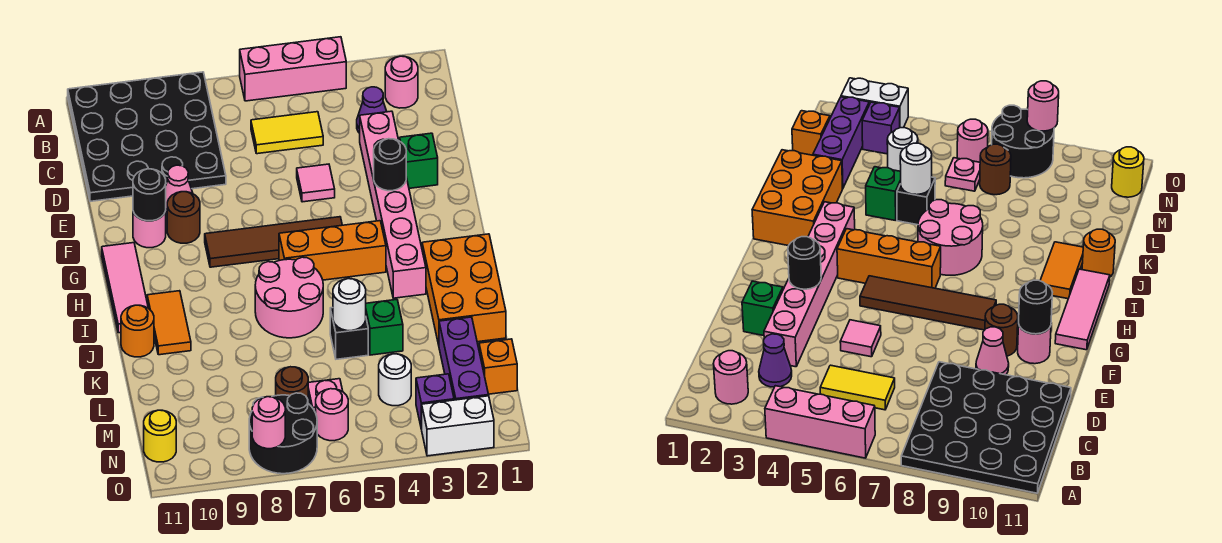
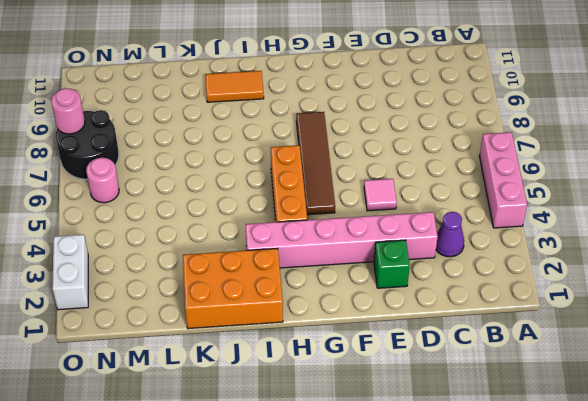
none -> black 4x4 plate [68,72,226,201]
none -> pink 1x1 round brick [385,56,418,108]
none -> yellow 1x2 tile [251,112,323,154]
none -> pink 1x1 cone [166,165,193,214]

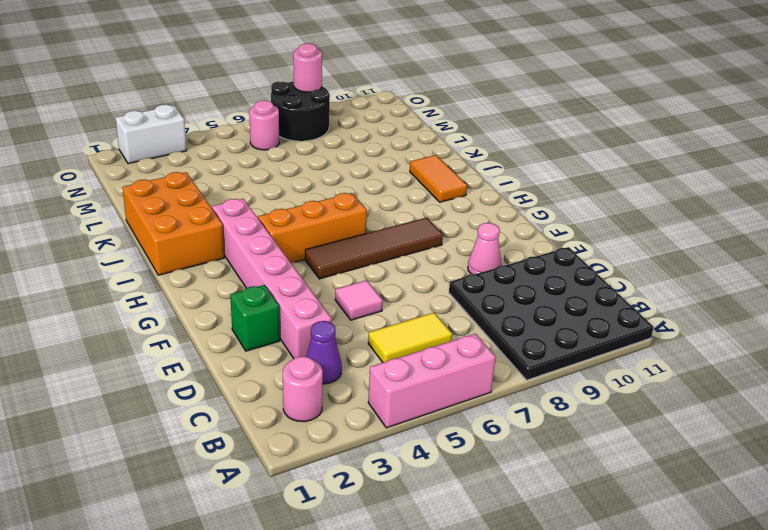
none -> brown 1x1 round brick [167,192,200,243]
none -> pink 1x1 round brick [133,211,166,248]
none -> pink 1x3 tile [102,243,148,333]
none -> pink 2x2 round brick [255,257,323,338]

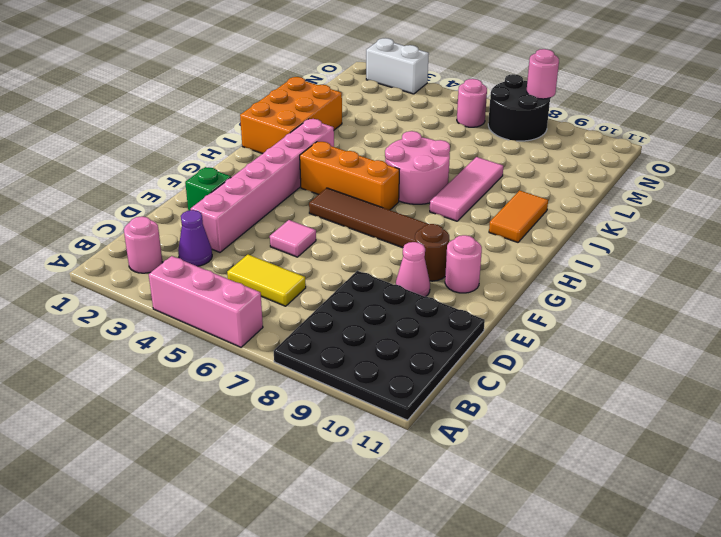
pink 1x3 tile [430,157,503,221] -> pink 1x3 tile moved to [102,243,148,333]
none -> orange 1x1 round brick [121,305,154,357]
none -> green 1x1 brick [366,300,403,355]
none -> black 1x1 brick [330,308,368,359]
none -> purple 1x3 brick [439,317,489,400]

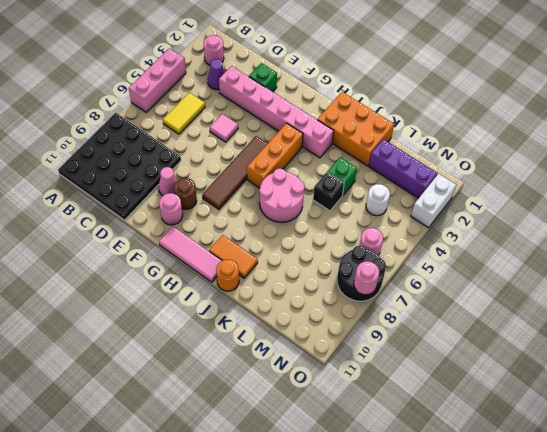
none -> orange 1x1 brick [479,339,517,394]
none -> pink 1x1 plate [308,379,343,413]
none -> brown 1x1 round brick [276,367,308,399]
none -> purple 1x1 brick [416,374,454,429]

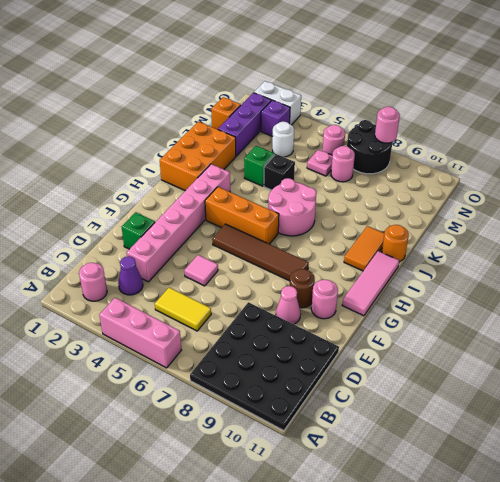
pink 1x1 round brick [331,146,355,182] -> brown 1x1 round brick [276,367,308,399]
none -> yellow 1x1 round brick [144,410,176,462]
none -> black 1x1 round brick [374,139,406,191]
none -> black 1x1 round brick [133,169,166,221]
none -> white 1x1 round brick [333,279,366,331]

